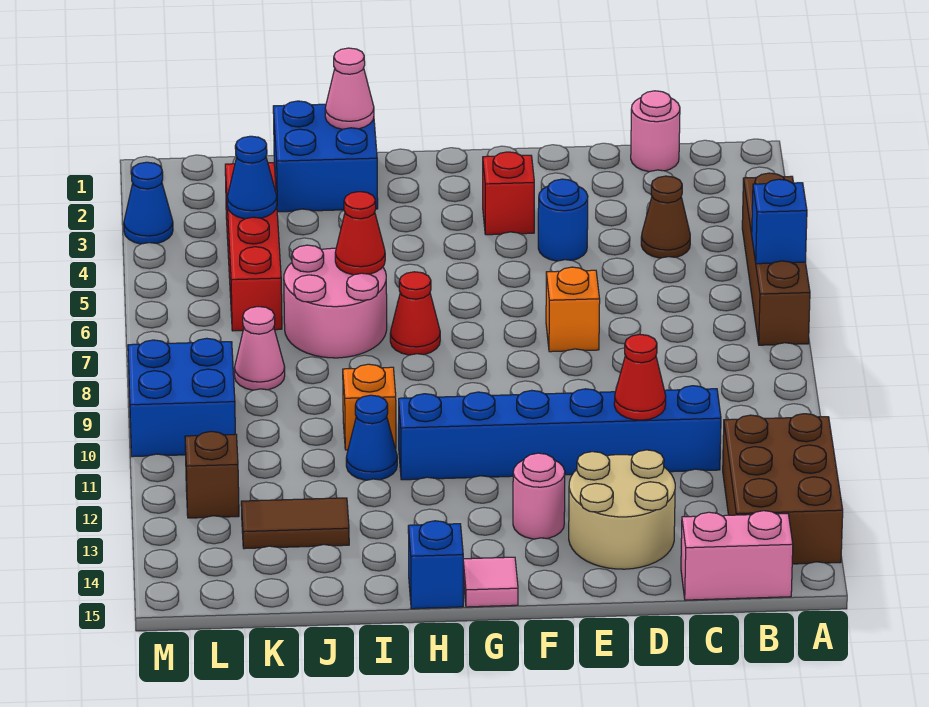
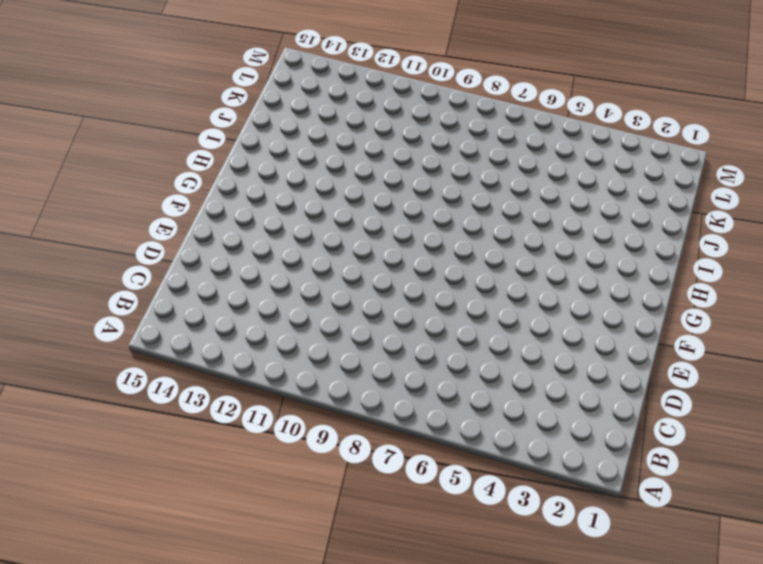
none -> brown 1x4 brick [742,173,810,345]
none -> brown 2x3 brick [723,414,843,564]
none -> pink 1x2 brick [681,511,793,600]

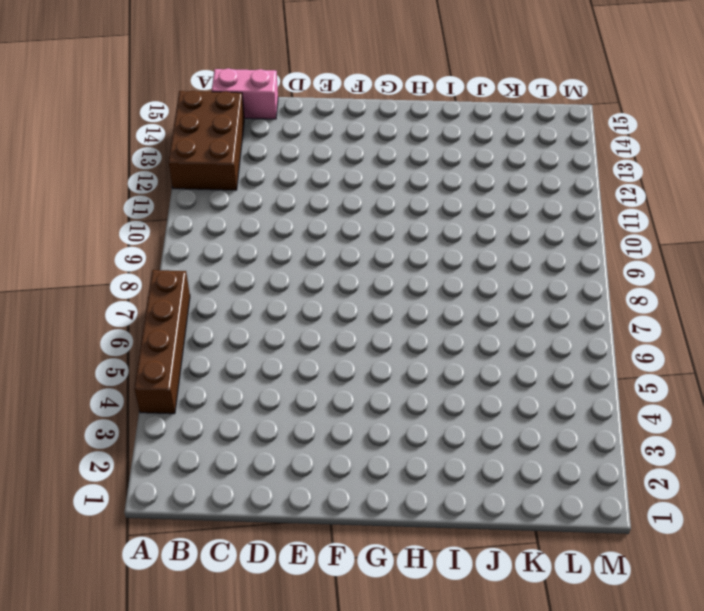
none -> pink 1x1 round brick [631,91,680,172]
none -> brown 1x1 cone [641,176,690,258]
none -> blue 1x6 brick [399,386,721,480]

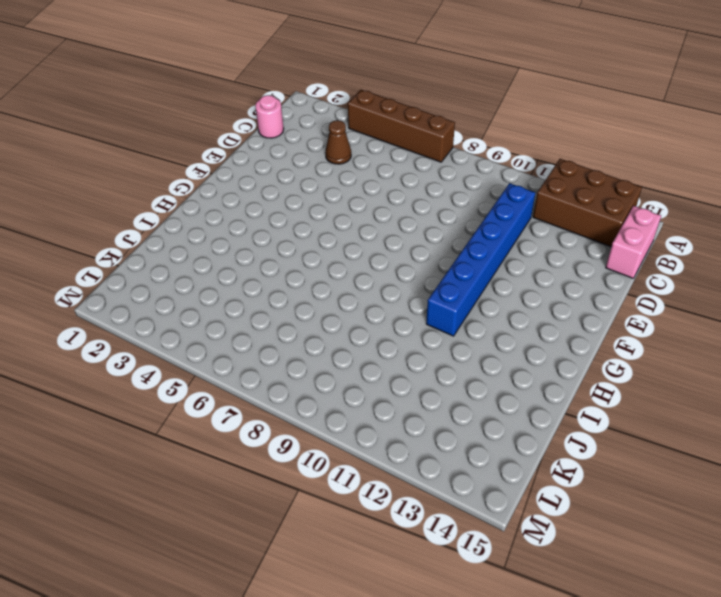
none -> tan 2x2 round brick [569,450,675,569]
none -> blue 1x1 round brick [538,179,588,261]
none -> orange 1x1 brick [546,267,600,352]

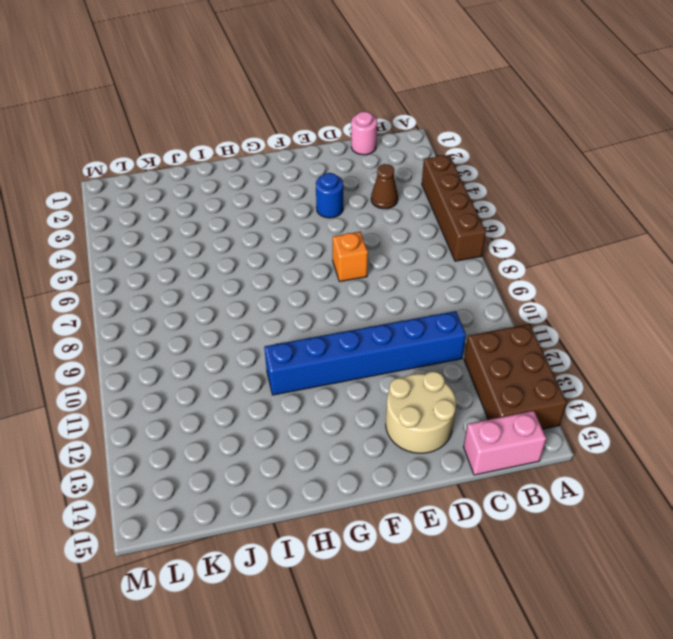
none -> red 1x1 brick [483,152,534,235]
none -> pink 1x1 round brick [513,453,565,539]
none -> pink 1x1 tile [463,557,518,607]

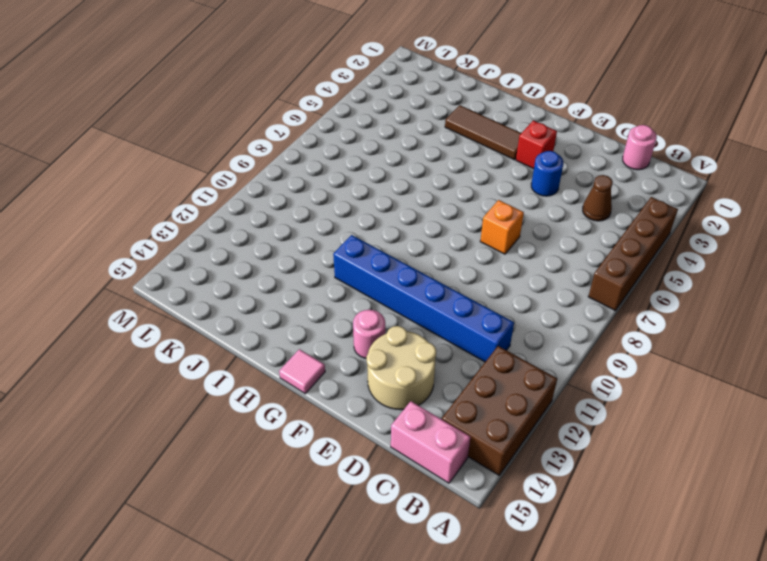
brown 1x3 tile [445,105,521,160] -> none
none -> red 1x1 cone [390,272,440,355]
none -> blue 1x1 brick [408,521,463,609]
none -> blue 2x2 brick [273,101,378,212]

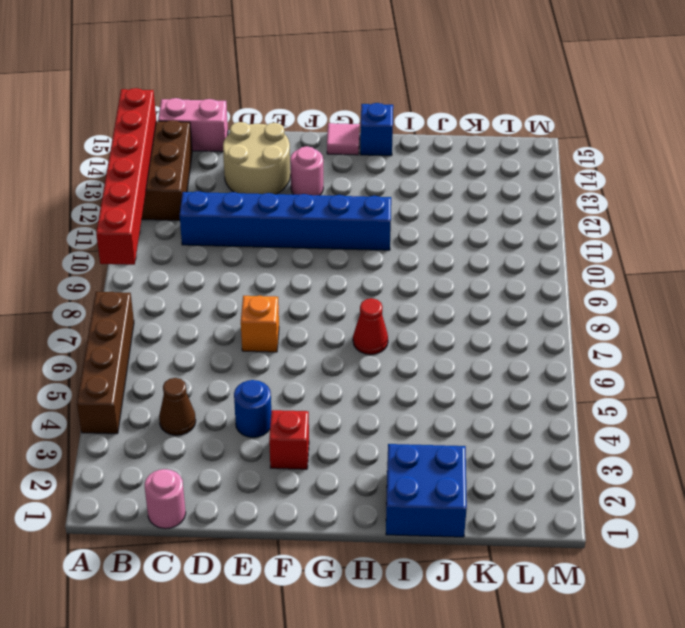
red 1x6 brick [96,88,156,265] -> none
none -> pink 2x2 round brick [284,245,387,358]
none -> orange 1x1 brick [343,364,396,450]
none -> blue 1x1 cone [346,395,397,480]

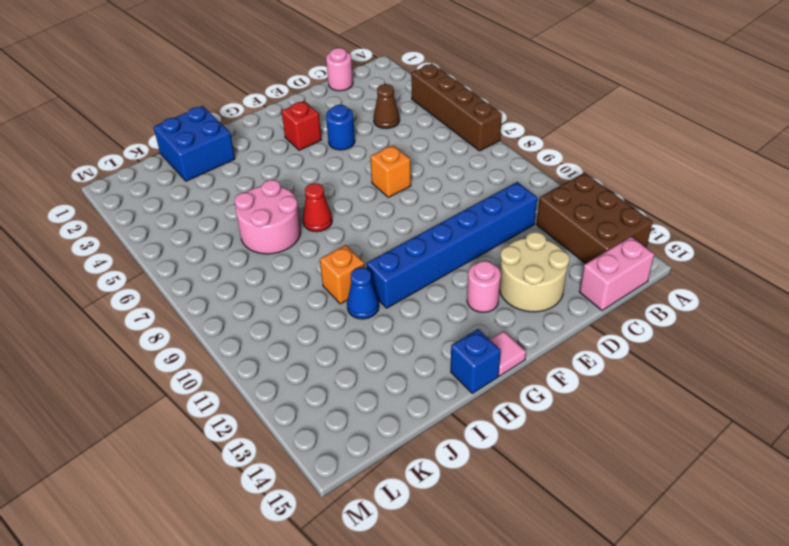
none -> brown 1x2 tile [241,498,349,549]
none -> red 1x4 brick [225,163,282,331]
none -> pink 1x1 cone [234,307,285,390]

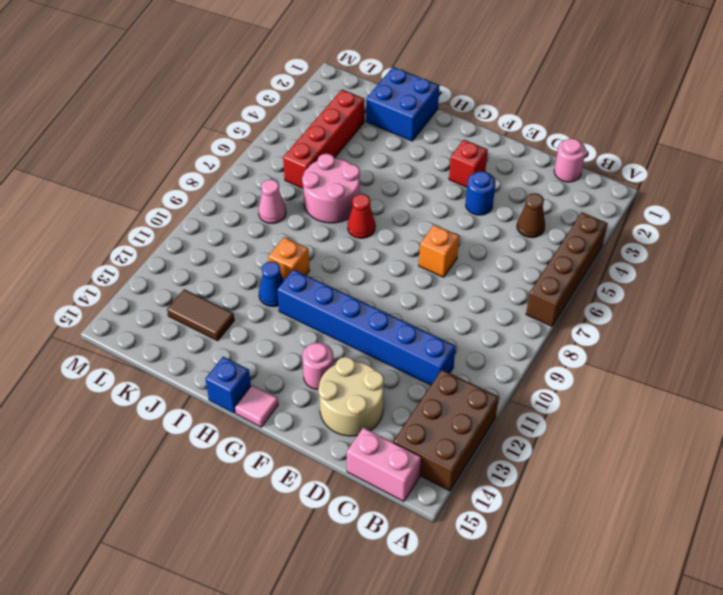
none -> blue 2x2 brick [128,338,235,457]
none -> brown 1x1 brick [185,432,239,518]
none -> blue 1x1 cone [124,162,173,244]

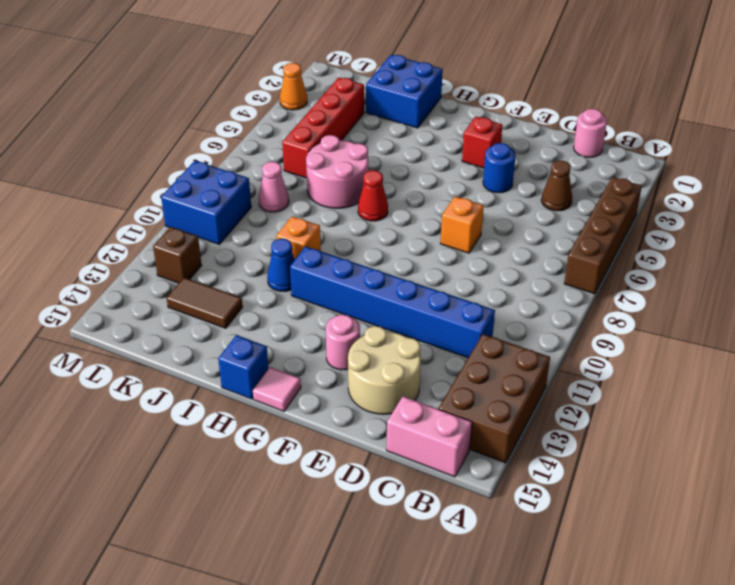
orange 1x1 cone [280,63,307,110] -> blue 1x1 cone [124,162,173,244]
none -> blue 1x1 brick [752,179,807,264]
none -> red 1x1 cone [614,334,666,420]
none -> pink 1x1 cone [325,48,374,129]

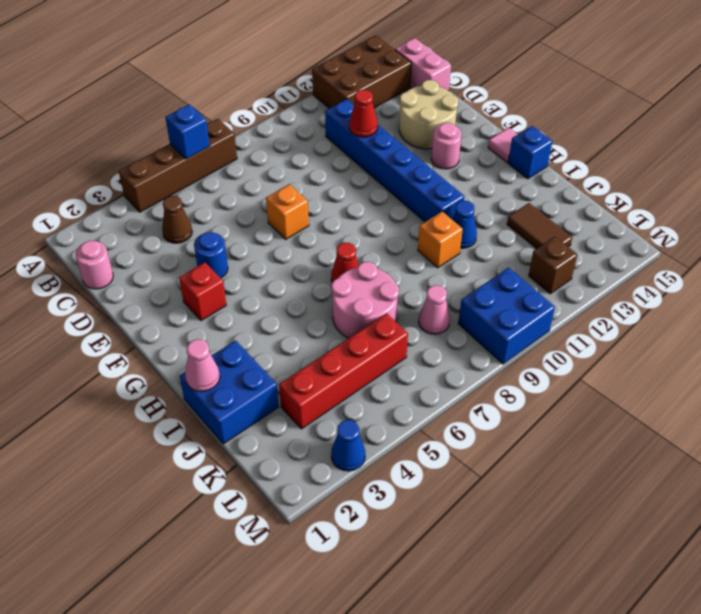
none -> red 1x1 cone [335,192,385,275]
none -> blue 1x1 cone [227,136,277,219]

